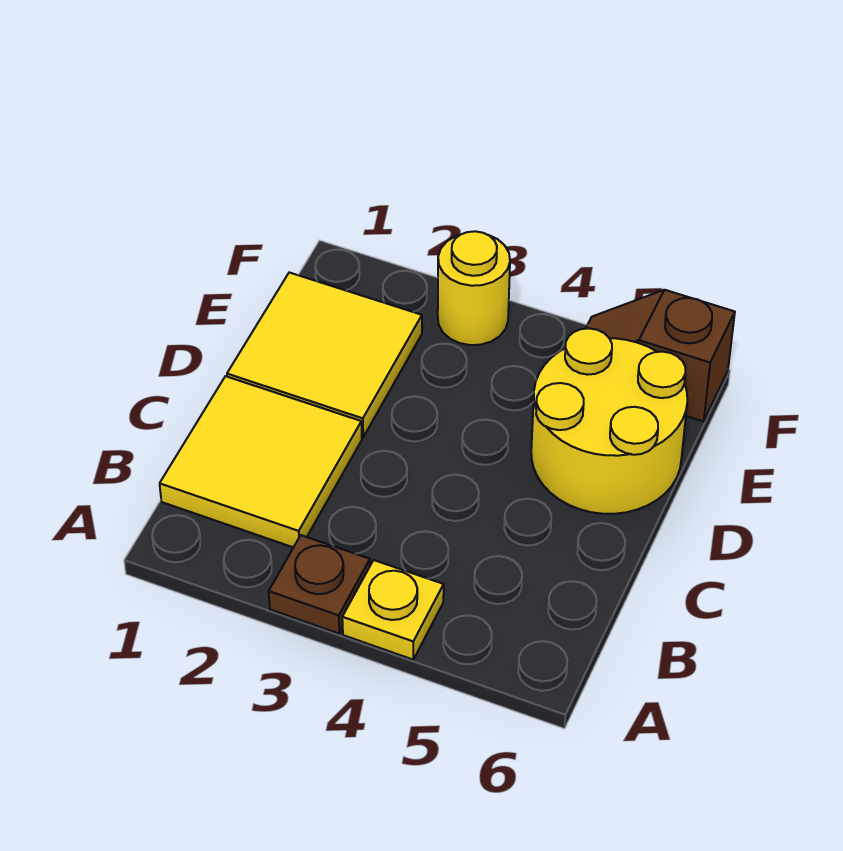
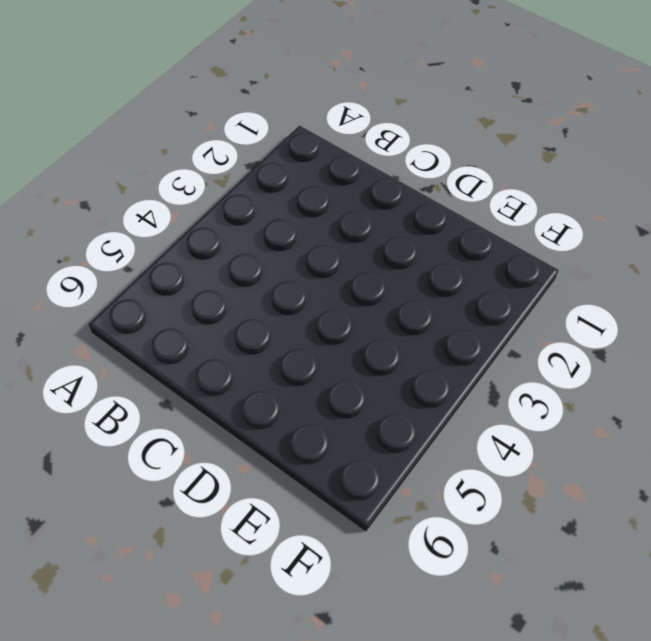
none -> brown 1x1 plate [269,535,370,634]
none -> yellow 1x1 plate [342,560,444,660]

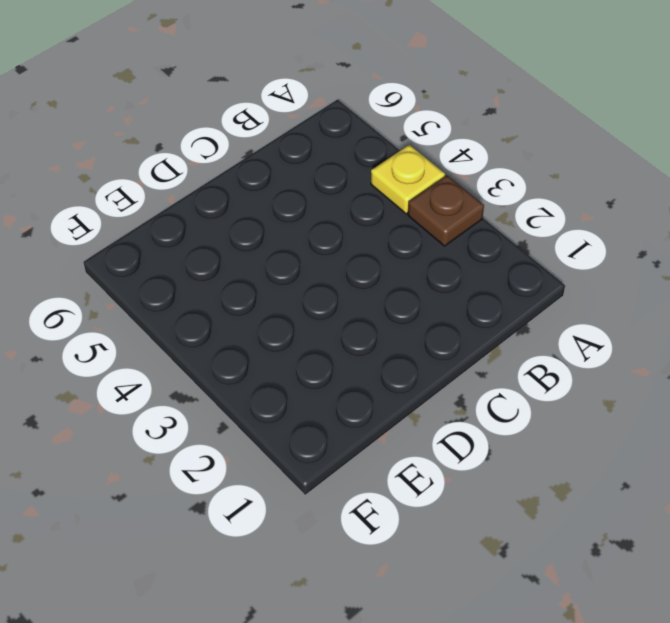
none -> yellow 2x2 tile [160,376,362,547]
none -> yellow 2x2 tile [227,272,422,437]

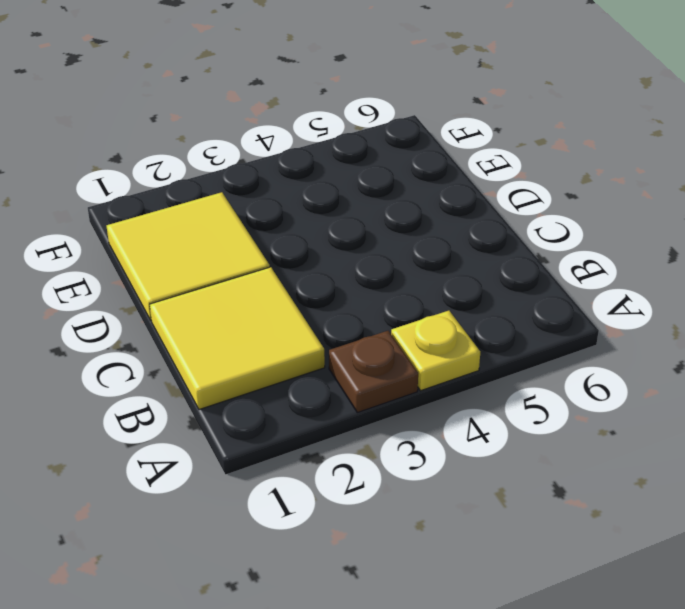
none -> yellow 2x2 round brick [531,328,687,514]
none -> yellow 1x1 round brick [438,231,510,345]

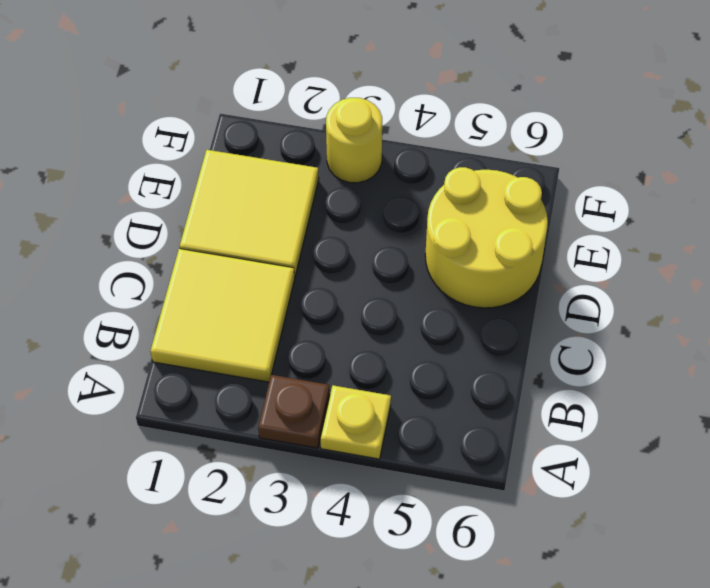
none -> brown 1x2 slope [586,290,735,421]

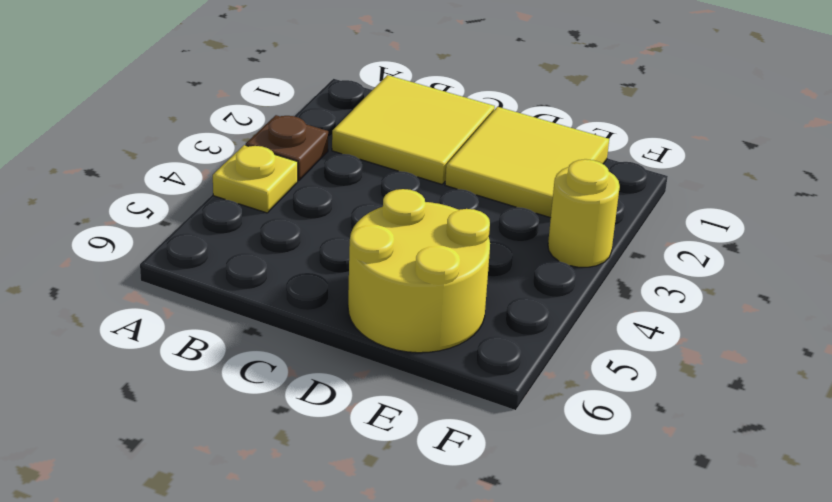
none -> brown 1x2 slope [586,290,735,421]

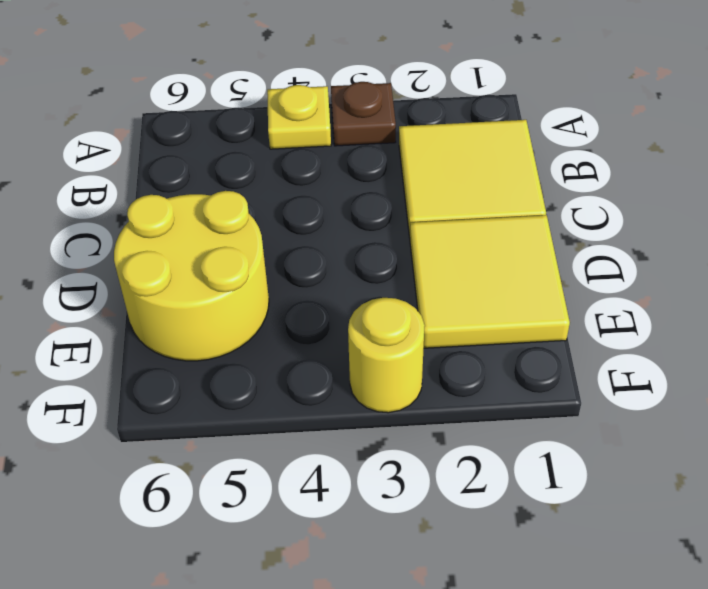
none -> brown 1x2 slope [586,290,735,421]

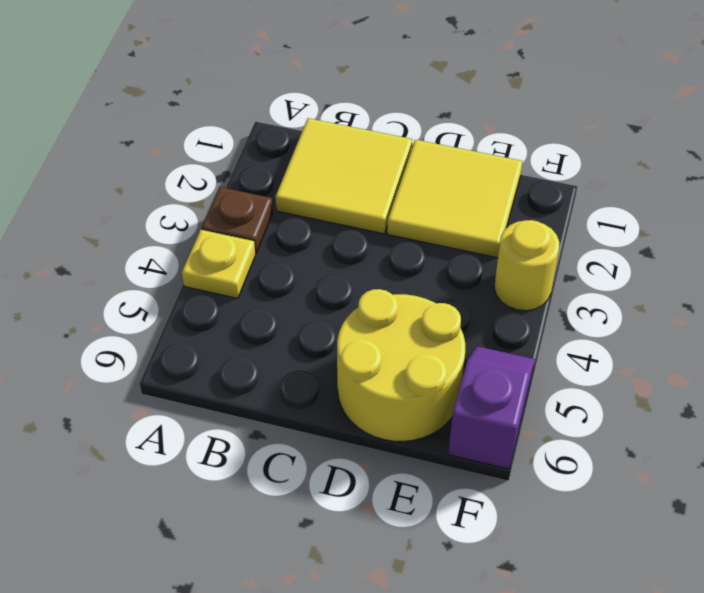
purple 1x2 slope [448,346,535,469] -> brown 1x2 slope [586,290,735,421]

